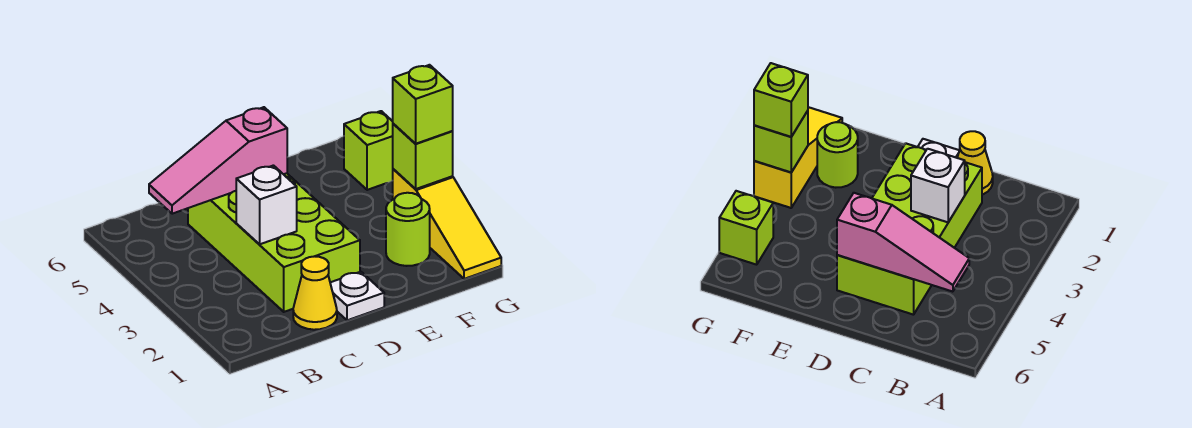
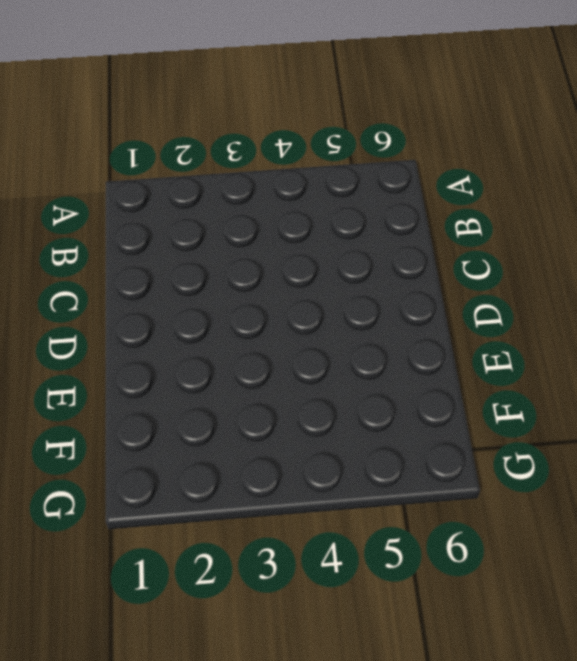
none -> yellow 1x1 cone [293,256,337,330]
none -> lime 2x4 brick [188,173,360,312]

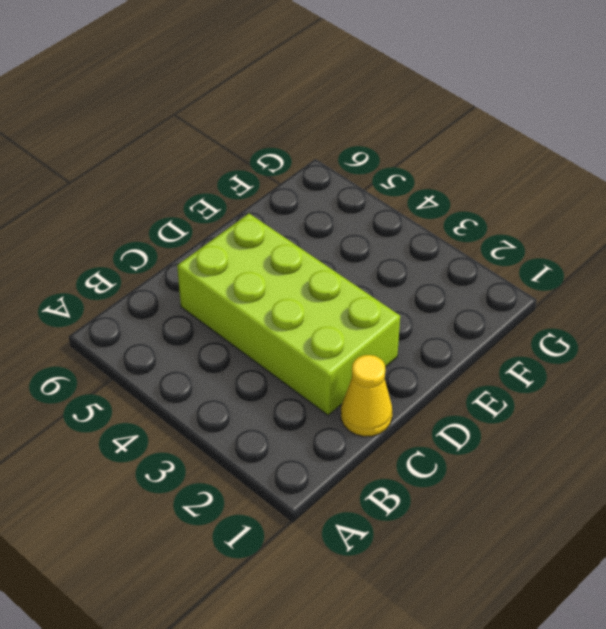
none -> white 1x1 plate [330,272,384,320]
none -> lime 1x1 round brick [386,193,430,266]

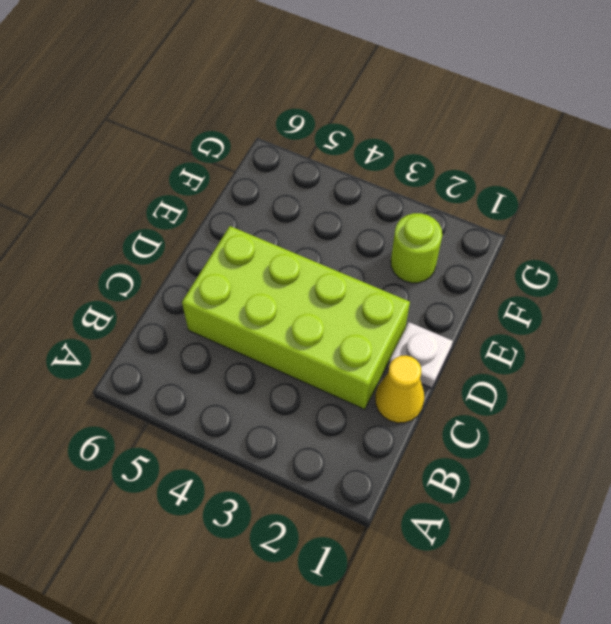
none -> yellow 1x3 slope [393,169,501,279]
none -> lime 1x1 brick [344,111,393,190]

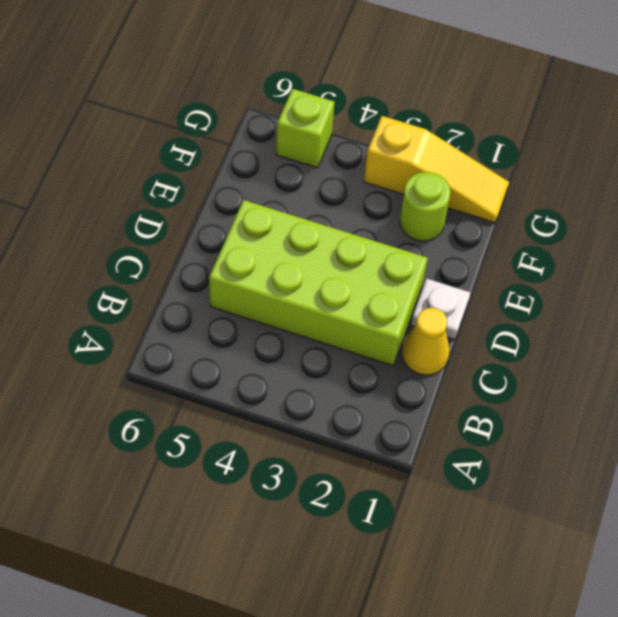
none -> pink 1x3 slope [149,107,287,214]
none -> white 1x1 brick [236,165,297,244]

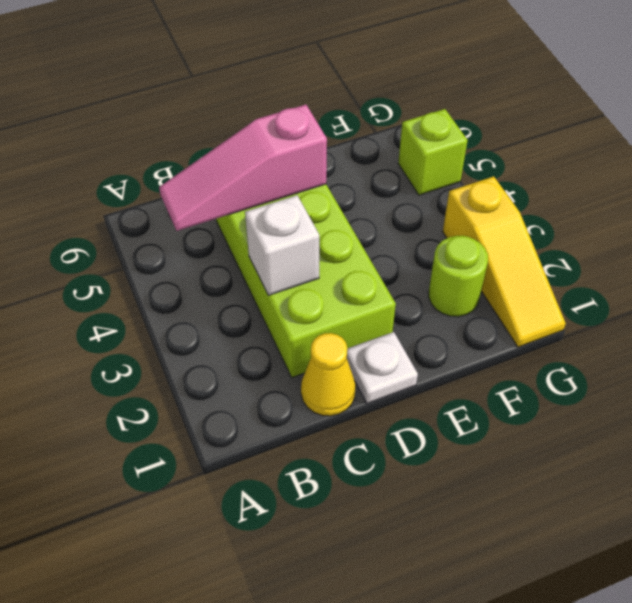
none -> lime 1x1 brick [393,124,453,189]
none -> lime 1x1 brick [393,65,453,144]

